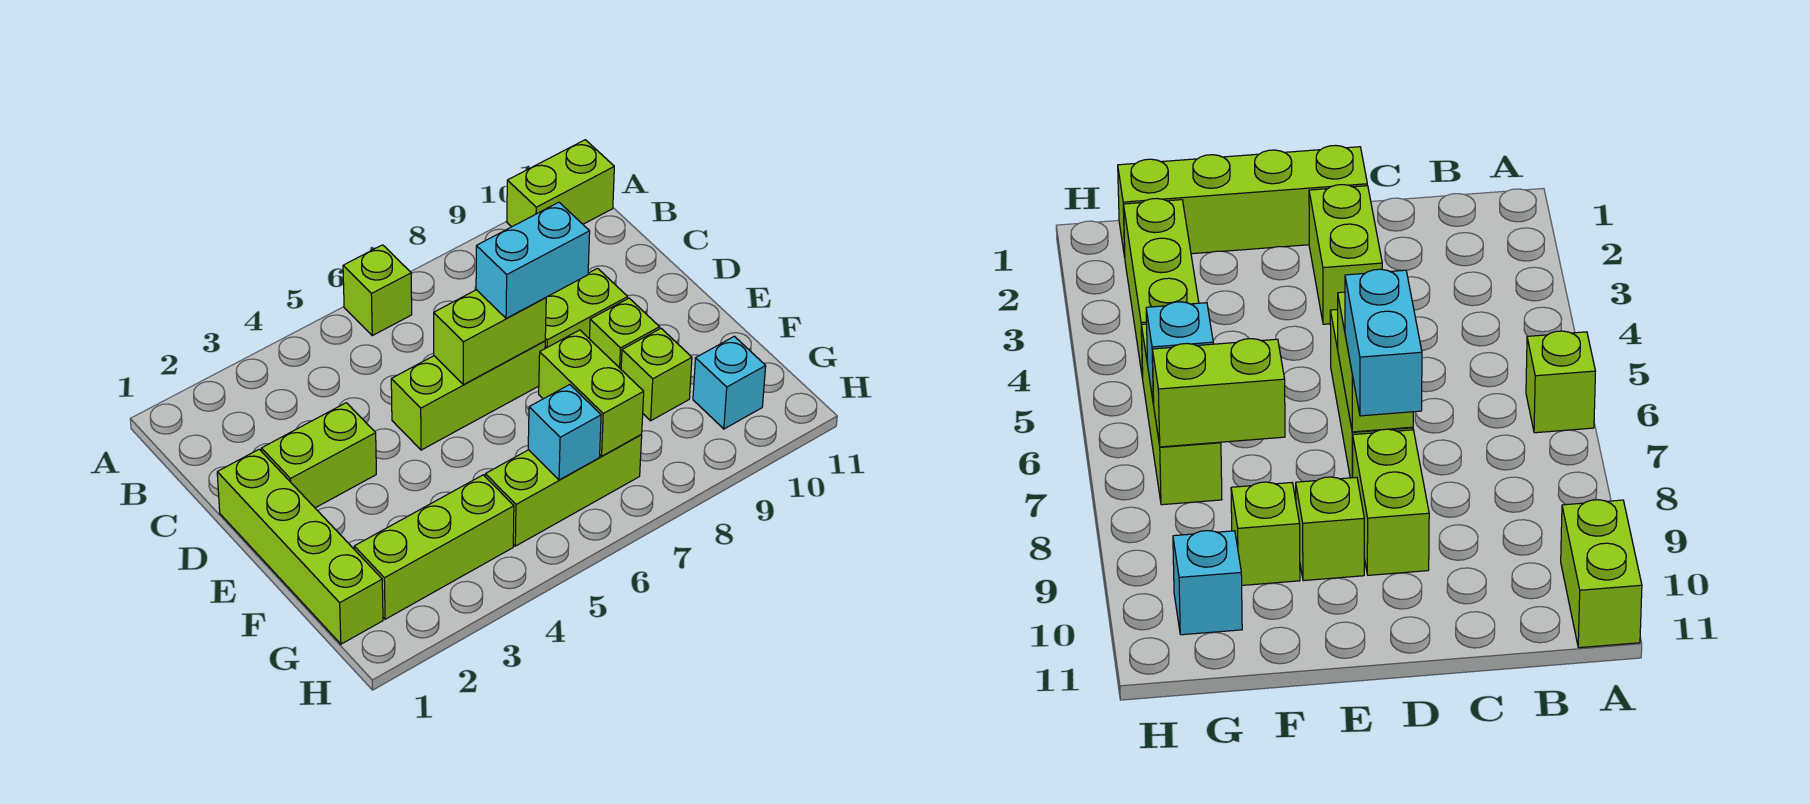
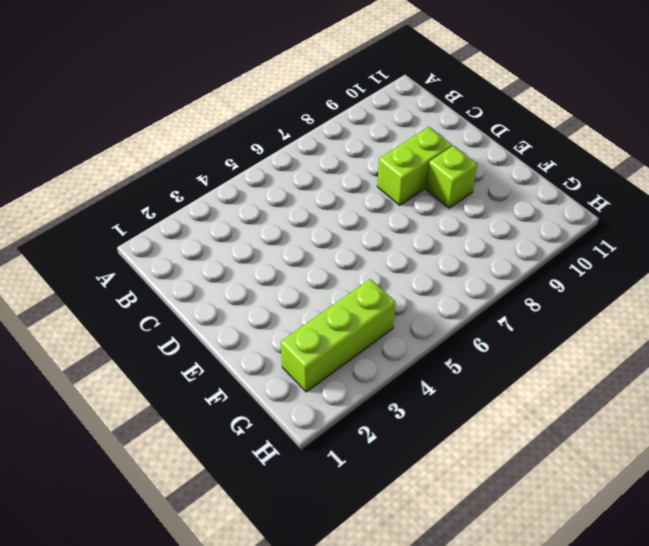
none -> lime 1x1 brick [343,245,412,336]
none -> lime 1x2 brick [507,140,614,227]
none -> lime 1x4 brick [217,449,383,644]

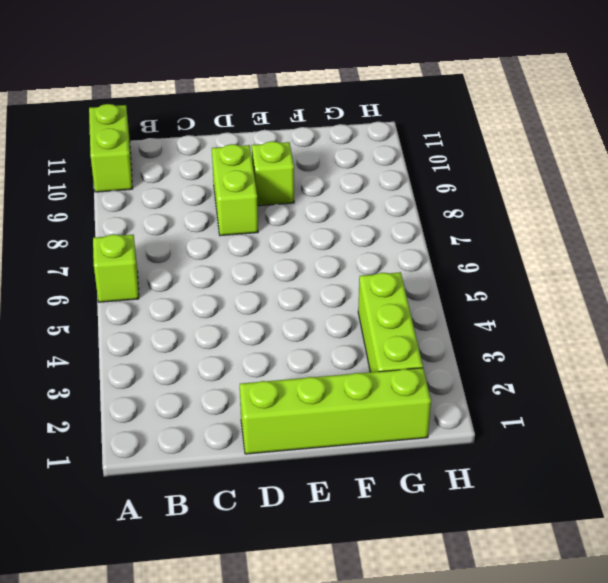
none -> lime 1x2 brick [261,403,376,508]
none -> lime 1x3 brick [391,341,545,450]
none -> lime 1x1 brick [621,329,692,421]

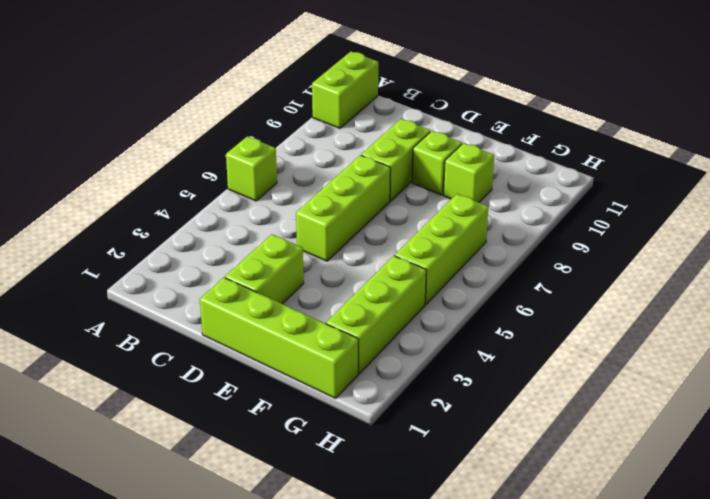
none -> cyan 1x1 brick [693,336,766,429]
none -> lime 1x2 brick [434,290,546,385]
none -> lime 1x2 brick [539,330,644,456]

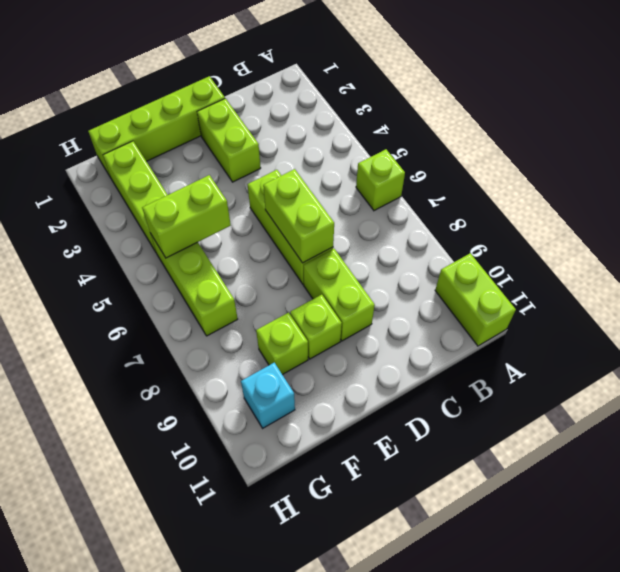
lime 1x2 brick [142,175,231,258] -> lime 1x2 brick moved to [539,330,644,456]
none -> cyan 1x1 brick [528,385,601,480]
none -> cyan 1x2 brick [476,202,590,318]

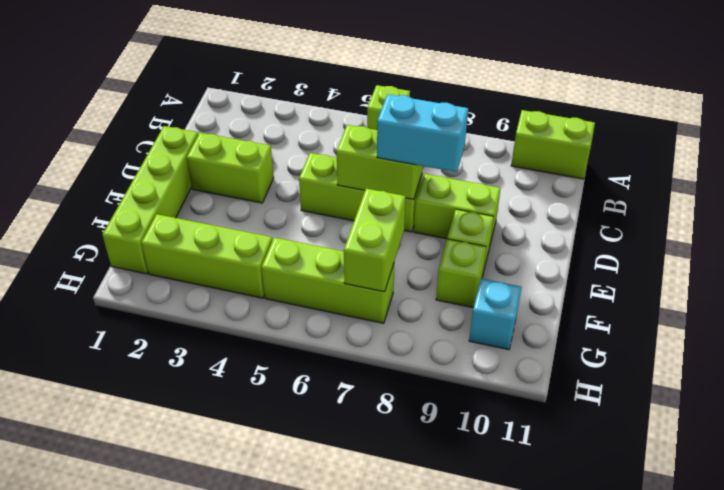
none -> cyan 1x1 brick [528,385,601,480]

